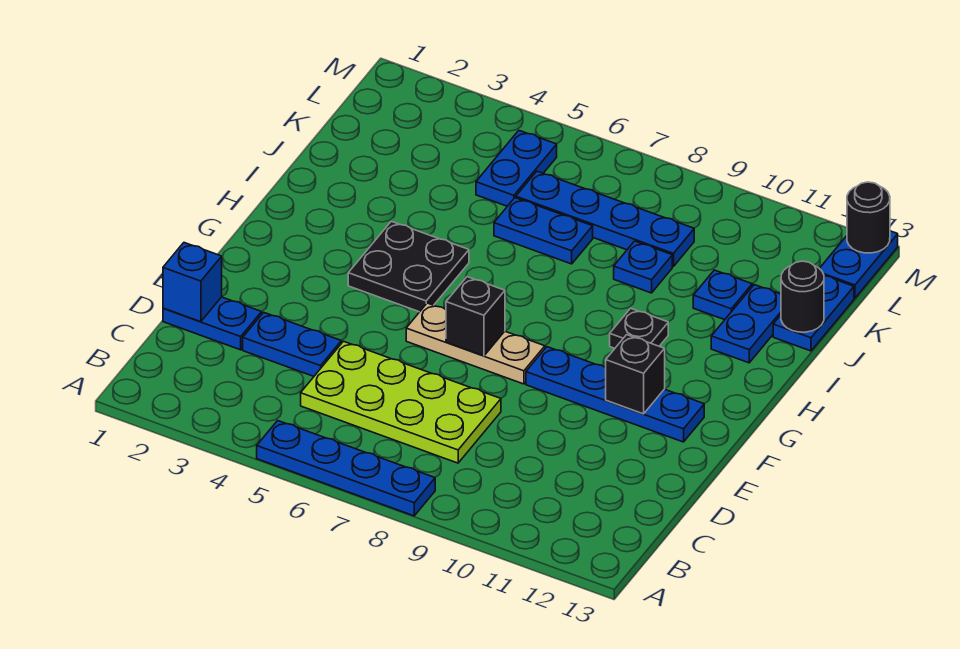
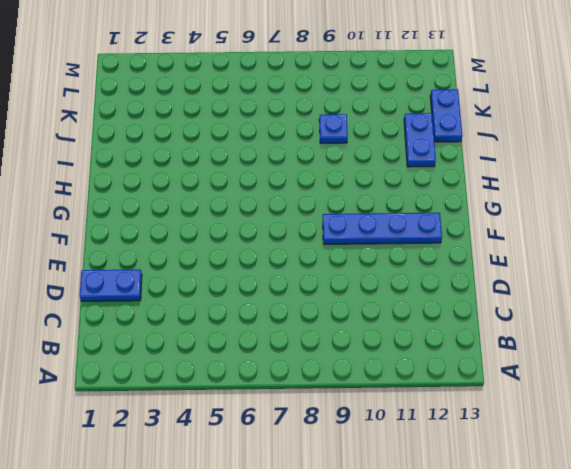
none -> blue 1x4 plate [257,421,435,516]
none -> lime 2x4 plate [301,341,501,463]
none -> blue 1x2 plate [243,312,341,376]

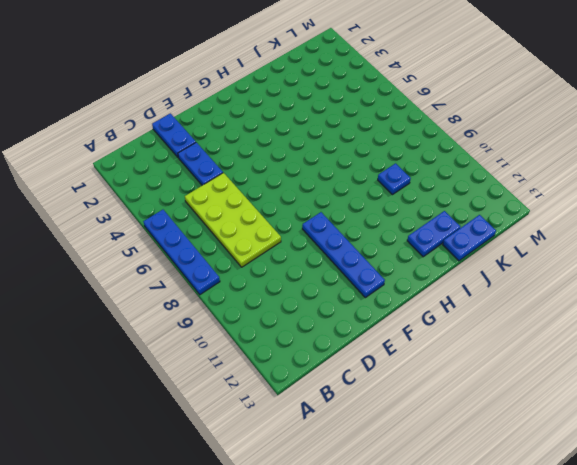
none -> tan 1x3 plate [406,303,545,384]
none -> black 2x2 plate [348,221,469,312]
none -> black 1x1 plate [610,308,668,348]

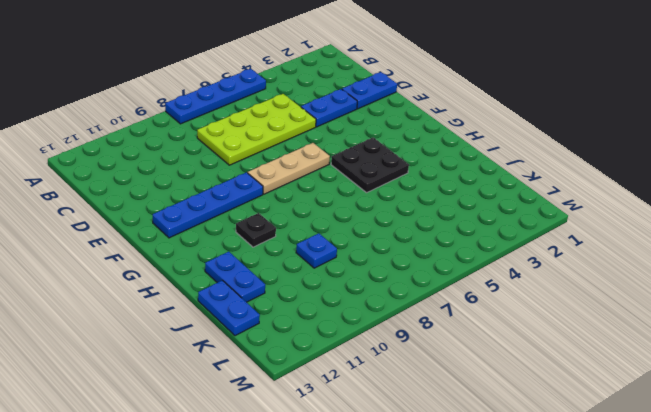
none -> blue 1x2 plate [494,198,593,264]
none -> blue 1x1 plate [693,270,752,320]
none -> blue 1x2 plate [476,131,557,206]

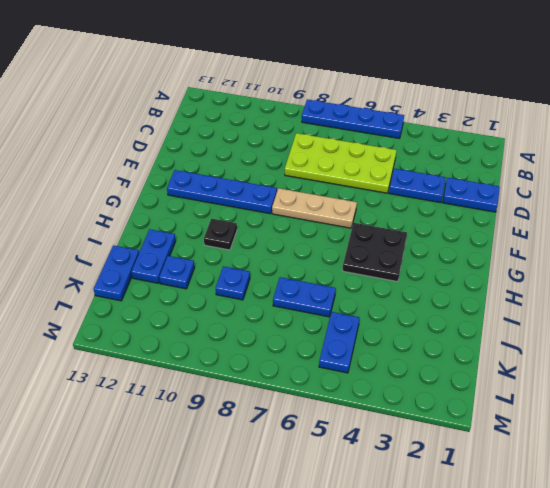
none -> blue 1x4 plate [516,171,694,267]
none -> blue 1x2 plate [819,231,898,298]
none -> blue 1x1 brick [163,243,222,322]

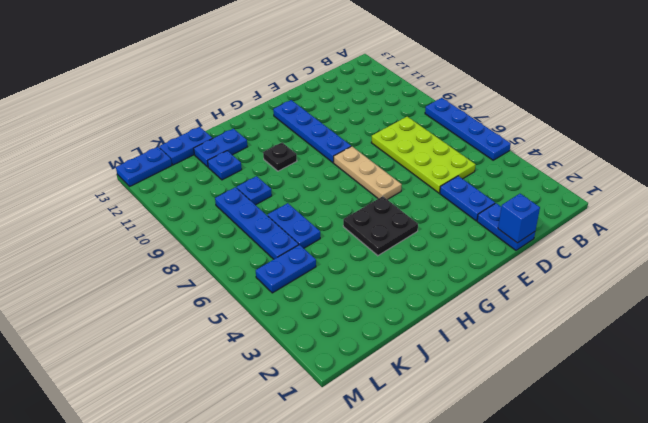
none -> black 1x1 brick [446,277,505,356]
none -> black 1x1 brick [606,335,665,414]
none -> black 1x1 round brick [781,261,824,332]

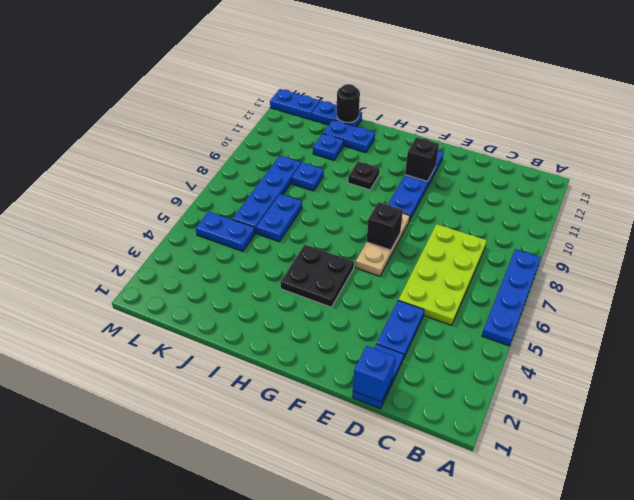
none -> black 1x1 round brick [847,182,890,253]

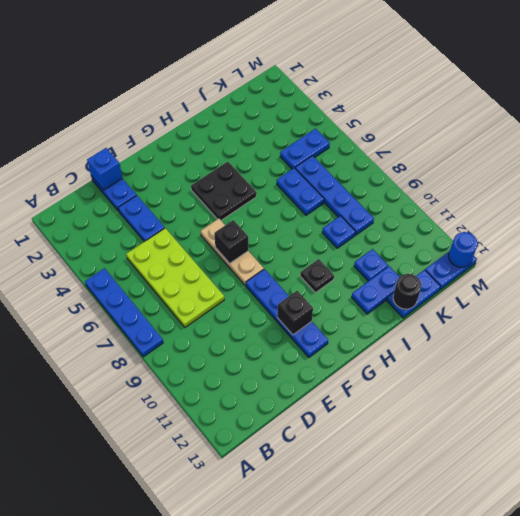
blue 1x1 round brick [449,232,478,267] -> black 1x1 round brick [847,182,890,253]

